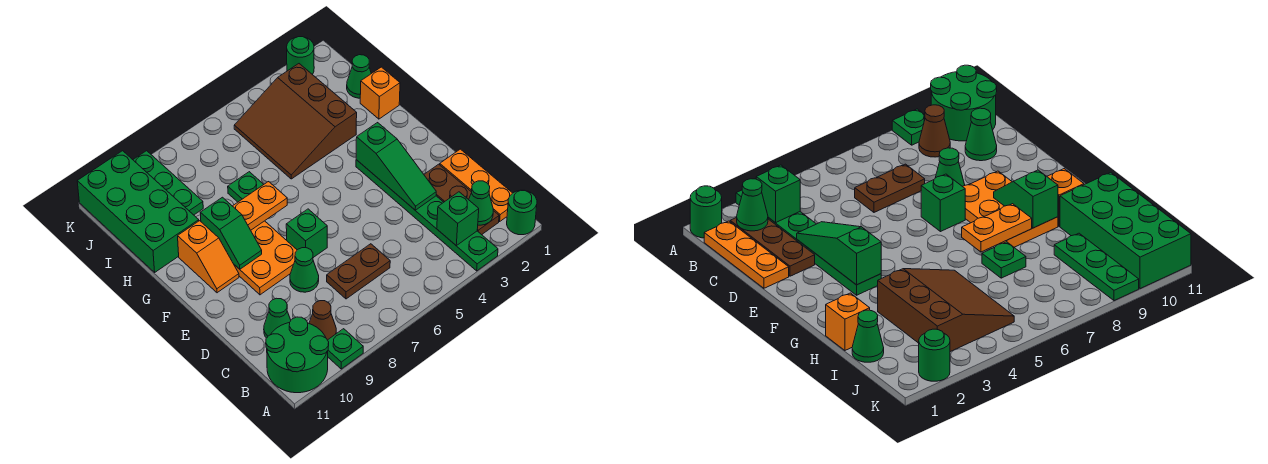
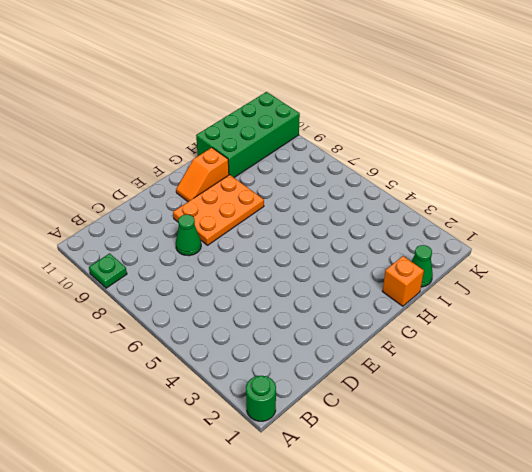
none -> green 1x6 plate [356,160,498,271]
none -> green 2x2 round brick [266,317,329,393]
none -> orange 1x3 plate [440,149,512,221]

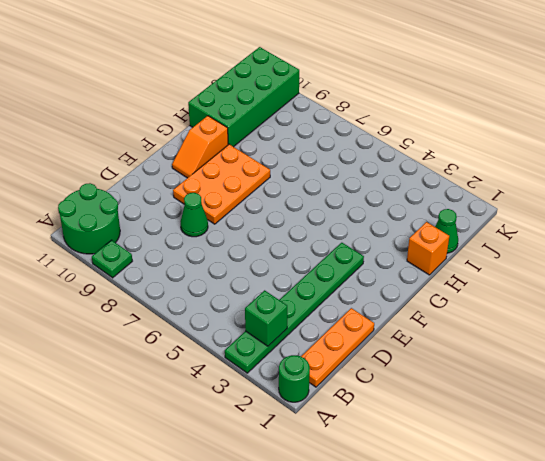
none -> brown 1x3 plate [424,164,499,235]
none -> brown 1x1 cone [309,301,336,340]
none -> brown 1x2 plate [327,244,390,299]

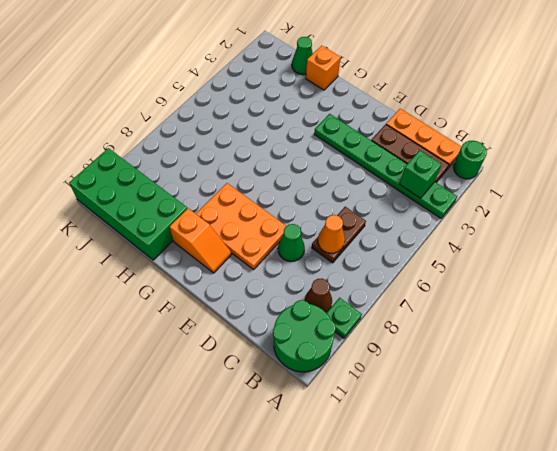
orange 1x1 cone [318,215,345,253] -> none
none -> green 1x1 cone [264,298,291,338]
none -> green 1x1 brick [286,209,327,258]
none -> brown 3x3 slope [234,64,357,179]

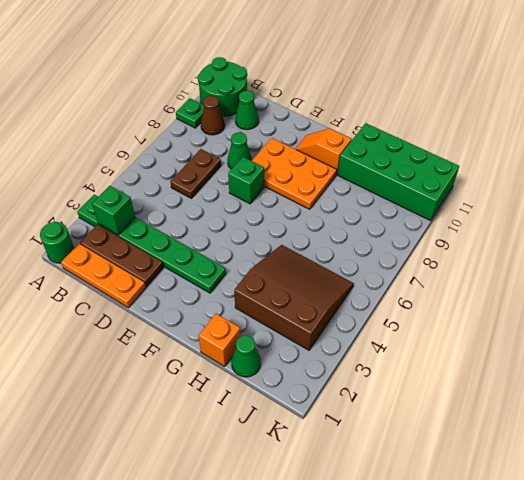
none -> green 1x1 plate [228,172,264,202]
none -> green 1x3 plate [133,151,203,215]
none -> green 1x1 round brick [287,37,314,75]

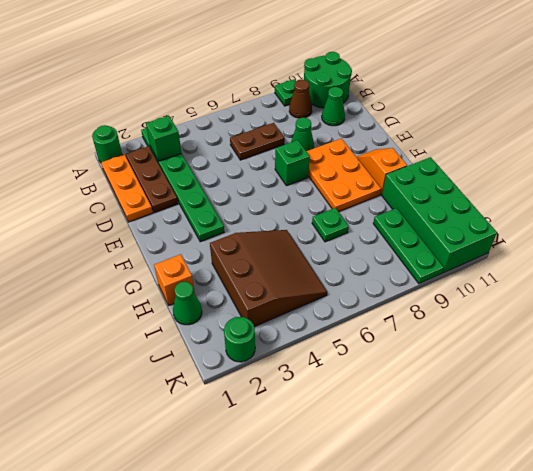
none -> green 1x1 cone [469,181,493,225]
none -> green 1x3 slope [356,123,436,210]
none -> green 1x2 slope [200,197,262,269]

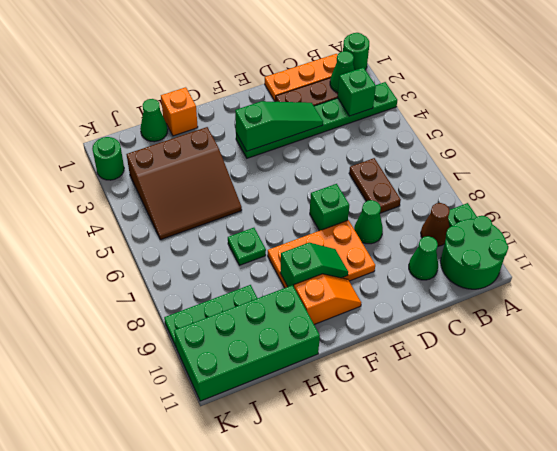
none -> orange 1x2 plate [233,182,287,230]

